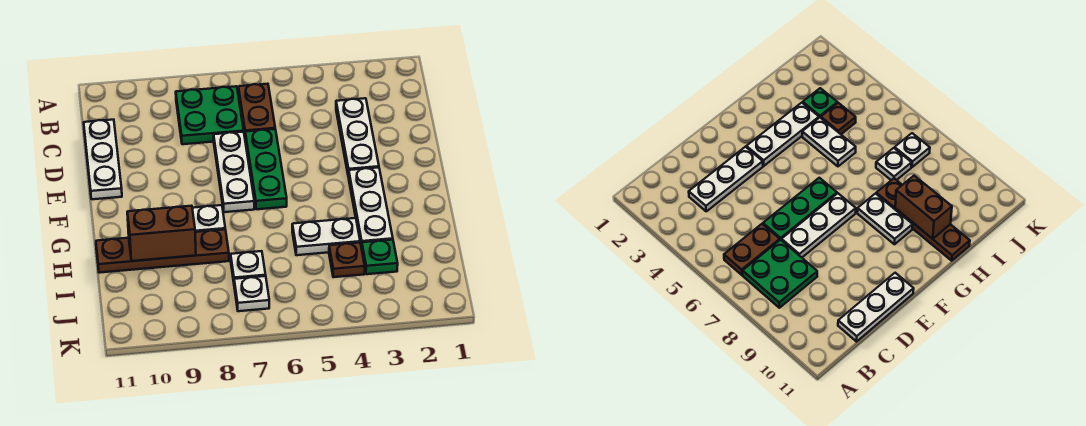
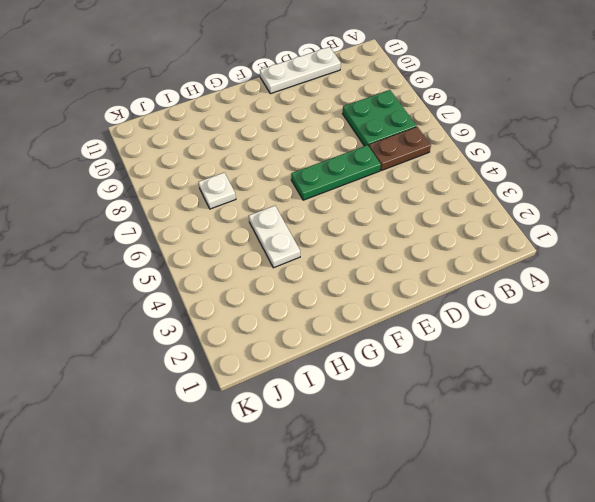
none -> white 1x3 plate [336,98,379,177]
none -> white 1x3 plate [214,132,254,212]
none -> white 1x3 plate [349,167,393,248]

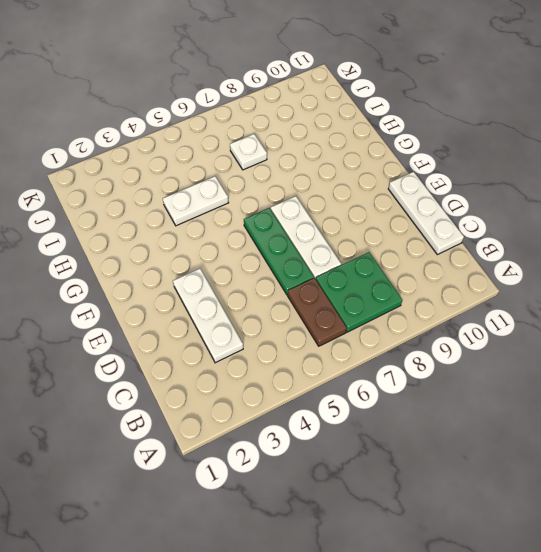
none -> white 1x3 plate [349,167,393,248]
none -> white 1x2 plate [192,205,225,232]
none -> brown 1x4 plate [96,229,229,273]

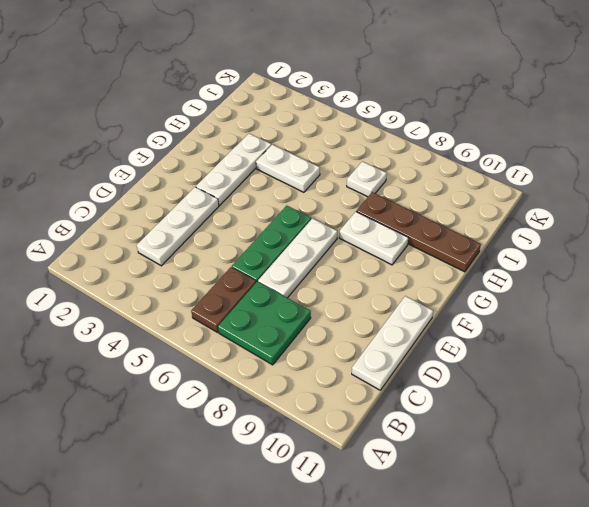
none -> green 1x1 plate [362,240,398,274]
none -> brown 1x1 plate [329,243,365,277]
none -> white 1x1 plate [234,276,269,311]

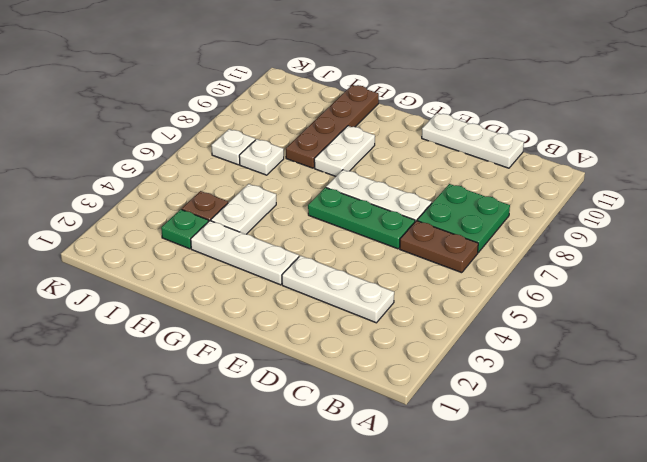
none -> brown 1x2 brick [127,206,196,261]

